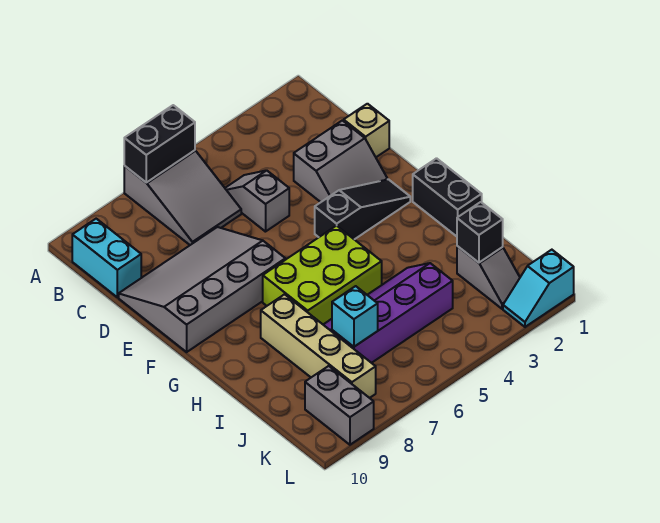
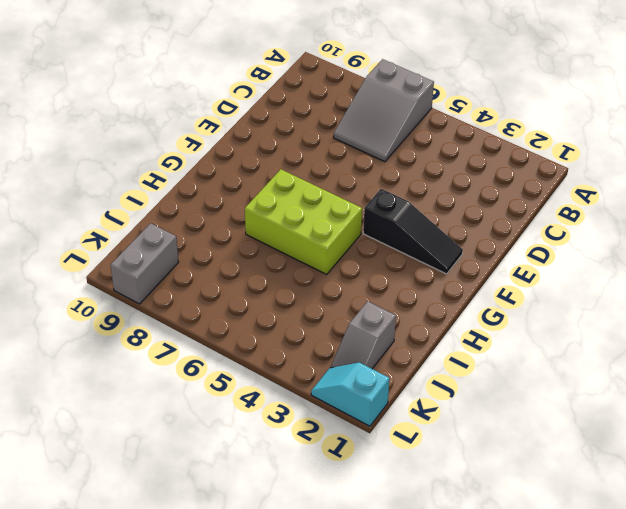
none -> cyan 1x2 brick [72,219,141,297]
none -> grey 1x2 slope [225,170,289,232]
none -> tan 1x1 brick [344,104,389,157]

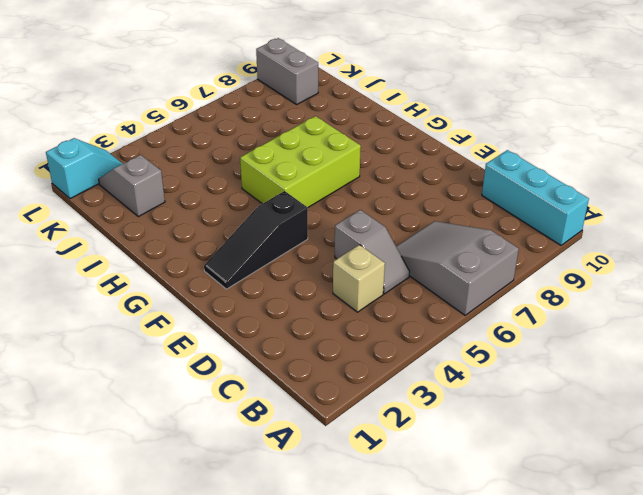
cyan 1x3 brick [482,150,589,245] -> cyan 1x2 brick [72,219,141,297]
tan 1x1 brick [333,245,385,312] -> tan 1x1 brick moved to [344,104,389,157]
none -> grey 2x2 slope [294,120,387,202]
none -> grey 3x4 slope [119,227,285,352]
none -> black 1x2 brick [413,158,482,236]

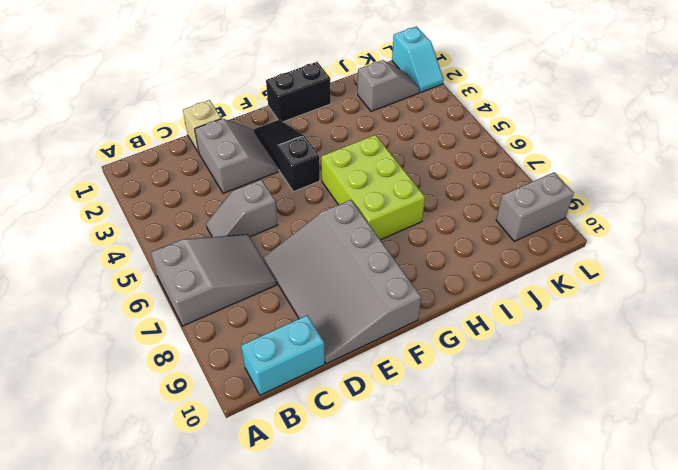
none -> tan 1x4 brick [261,294,376,398]
none -> purple 2x4 slope [323,263,453,363]
none -> black 1x2 brick [124,105,195,182]

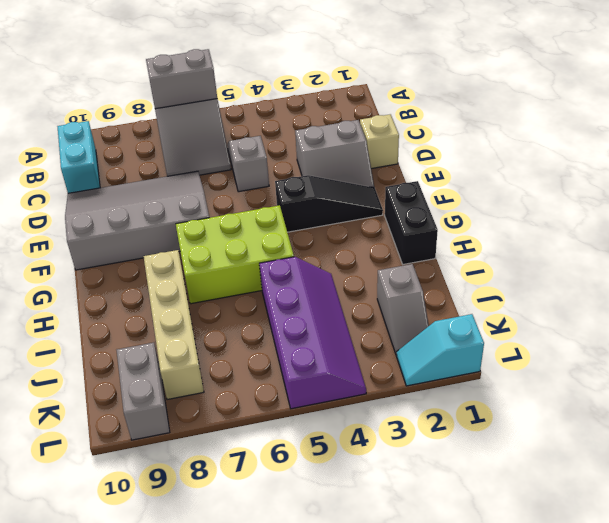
grey 1x2 brick [146,49,217,109] -> black 1x2 brick [124,105,195,182]
purple 2x4 slope [259,257,366,409] -> purple 2x4 slope turned to [323,263,453,363]
none -> black 1x1 brick [457,202,503,263]
none -> cyan 1x1 brick [332,286,378,347]

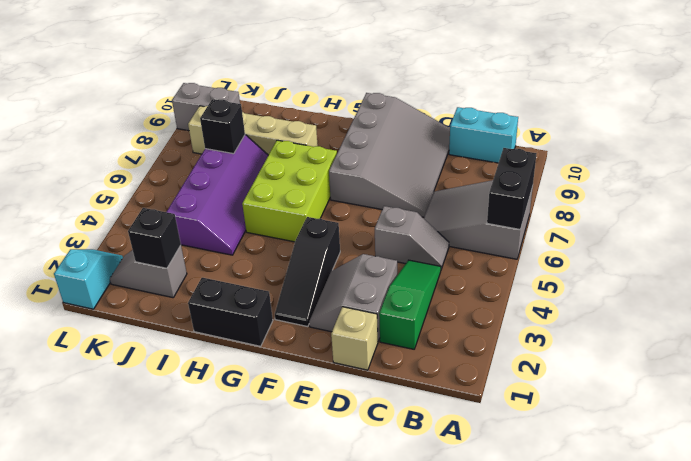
green 1x3 slope [379,260,441,349] -> none
black 1x1 brick [200,99,245,154] -> cyan 1x1 brick [332,286,378,347]

